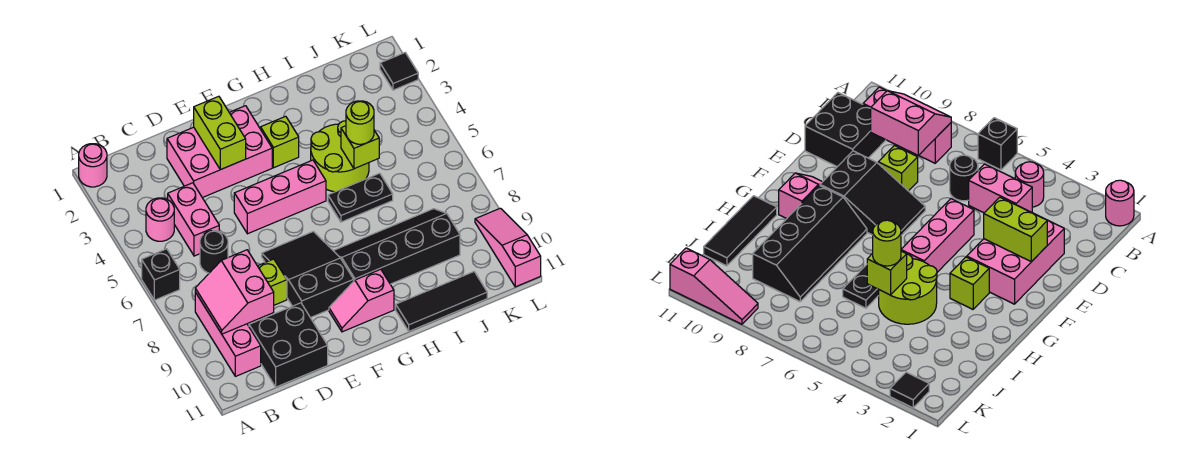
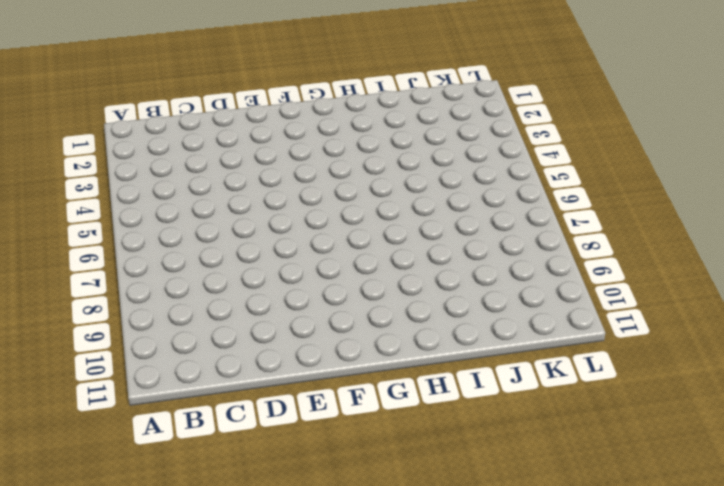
none -> pink 1x1 round brick [79,144,107,187]
none -> black 1x1 brick [142,249,180,300]
none -> pink 1x1 round brick [146,198,174,241]

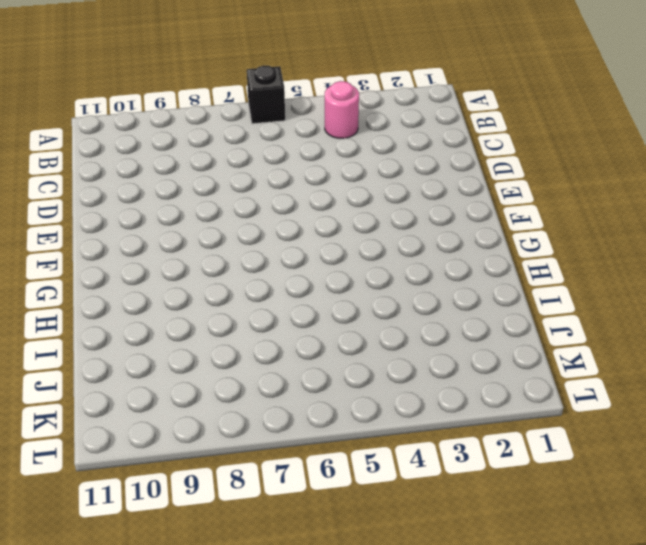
none -> pink 1x1 round brick [79,144,107,187]
none -> pink 1x3 brick [195,292,261,376]
none -> pink 1x2 brick [168,183,219,256]

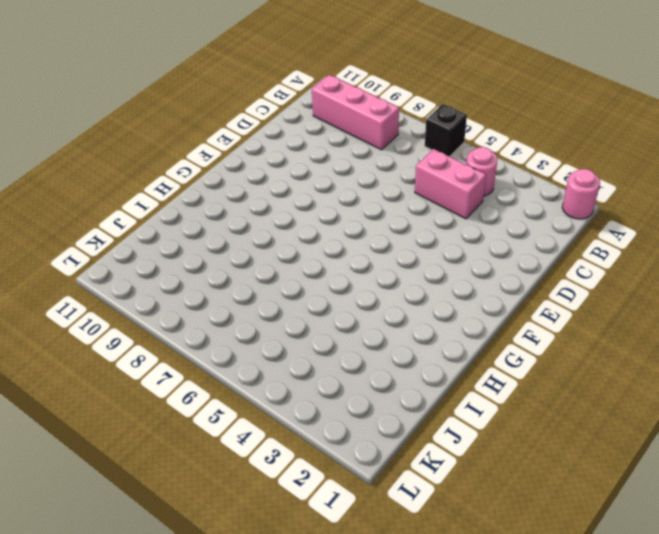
none -> black 1x1 round brick [200,231,228,273]
none -> black 2x2 brick [249,303,328,387]
none -> pink 2x3 brick [167,106,272,198]

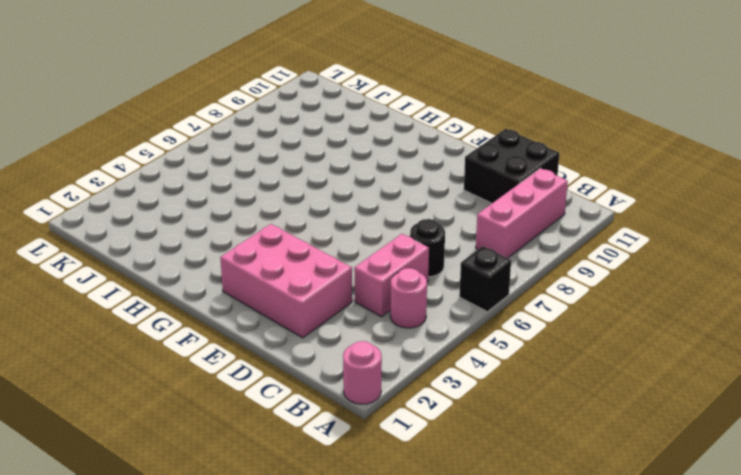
none -> lime 1x1 brick [258,259,287,305]
none -> pink 1x3 brick [234,160,326,234]
none -> black 2x3 slope [262,231,354,318]

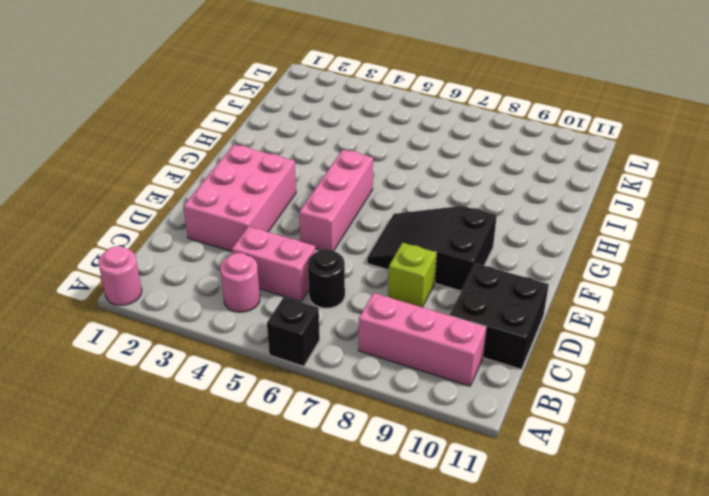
none -> pink 1x2 slope [329,269,394,332]
none -> lime 1x1 brick [261,116,299,168]
none -> black 2x4 slope [334,209,460,284]

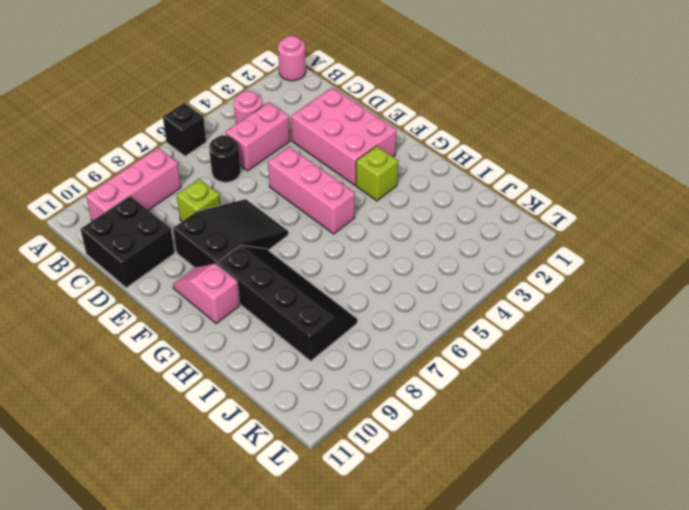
none -> lime 2x2 round brick [311,121,369,192]
none -> black 1x2 plate [328,173,393,222]
none -> black 1x3 tile [396,272,487,331]

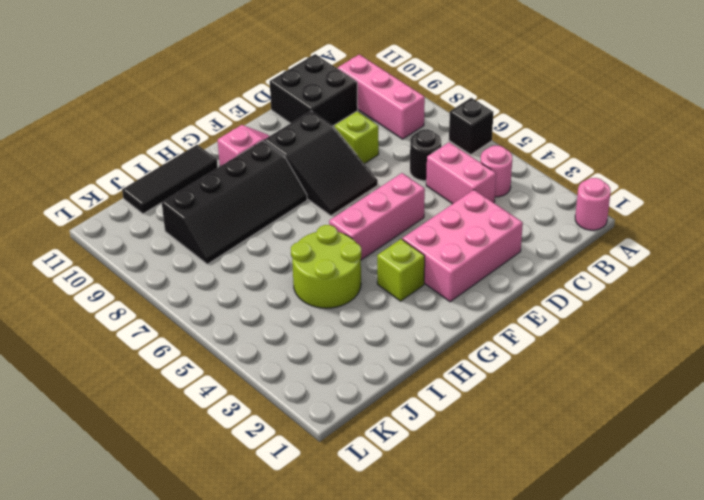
none -> black 1x2 plate [328,173,393,222]
none -> black 1x1 tile [380,53,418,90]
none -> pink 1x3 slope [475,208,541,287]

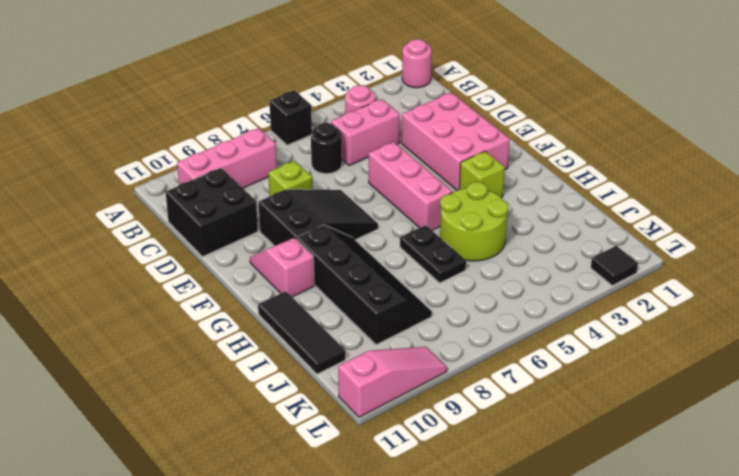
none -> pink 2x2 slope [195,250,274,334]
none -> lime 1x2 brick [194,96,246,170]
none -> lime 1x1 brick [341,126,379,169]

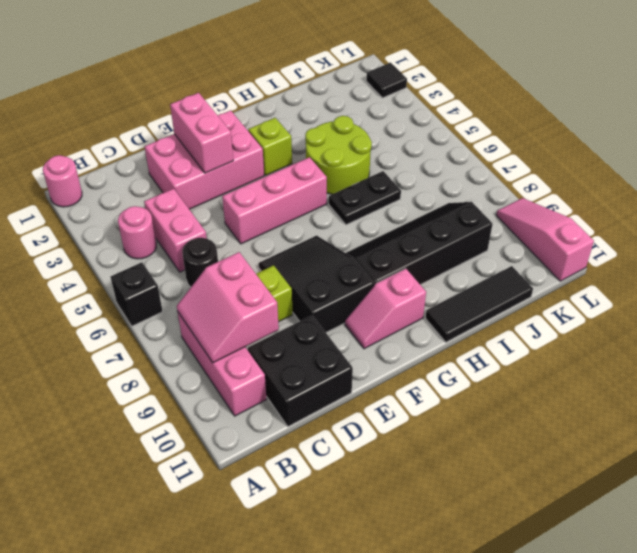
pink 1x2 brick [170,93,233,173] -> lime 1x2 brick [194,96,246,170]
none -> lime 1x1 brick [341,126,379,169]
none -> lime 1x1 round brick [346,101,374,144]

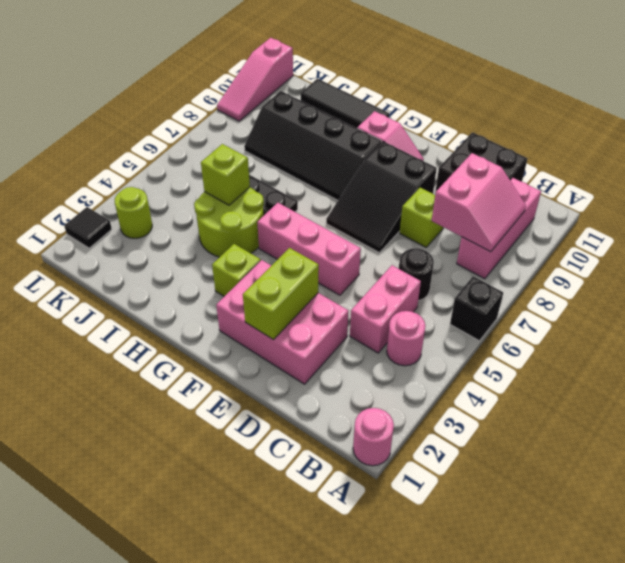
lime 1x1 round brick [115,187,152,238] -> lime 1x1 round brick moved to [346,101,374,144]

